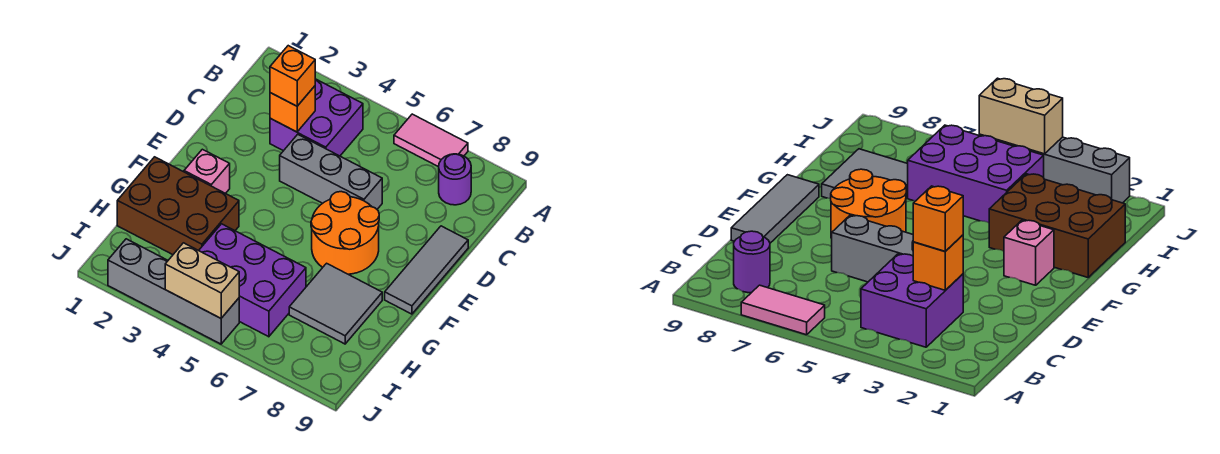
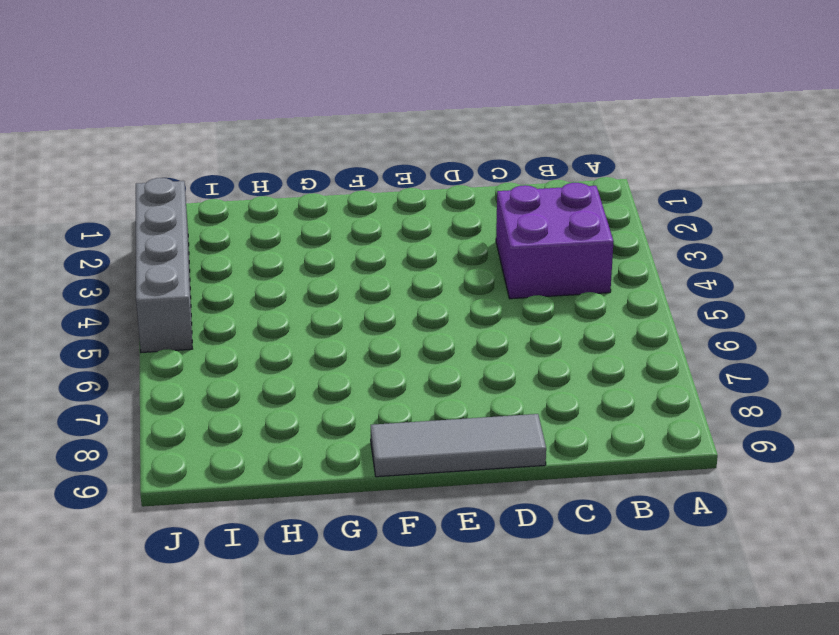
none -> pink 1x2 tile [394,114,468,167]
none -> purple 1x1 round brick [439,154,471,205]
none -> grey 1x3 brick [280,134,382,209]

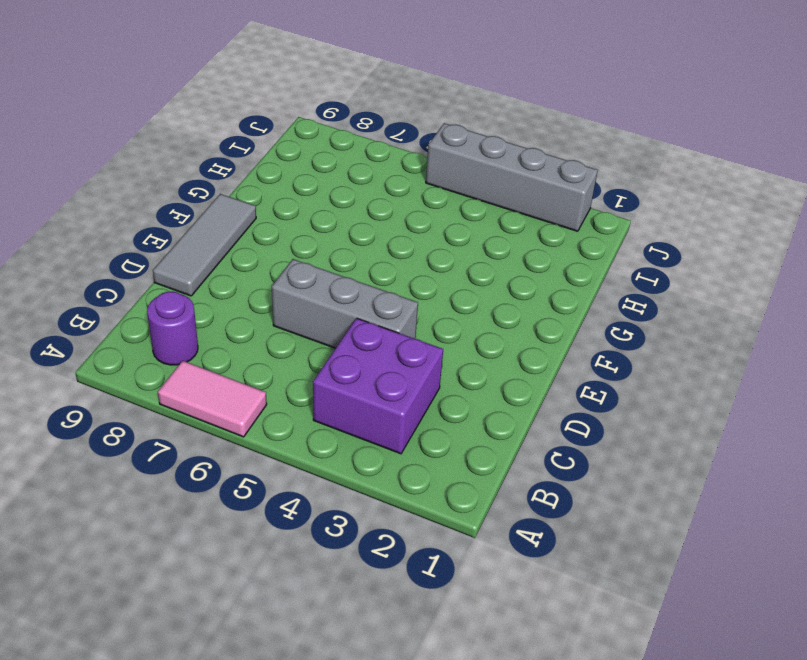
none -> orange 2x2 round brick [311,192,379,274]
none -> pink 1x1 brick [184,149,230,194]
none -> brown 2x3 brick [117,157,239,255]

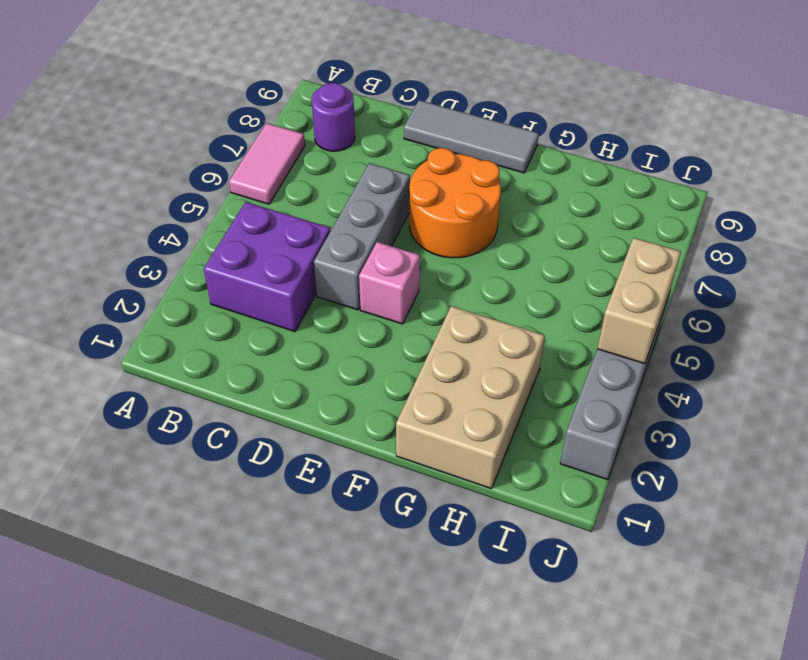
pink 1x1 brick [359,242,420,324] -> pink 1x1 brick moved to [184,149,230,194]
tan 2x3 brick [396,306,545,489] -> brown 2x3 brick [117,157,239,255]
none -> grey 2x2 tile [289,263,382,344]
none -> purple 2x3 brick [199,224,306,337]
none -> orange 1x1 brick [270,86,315,132]

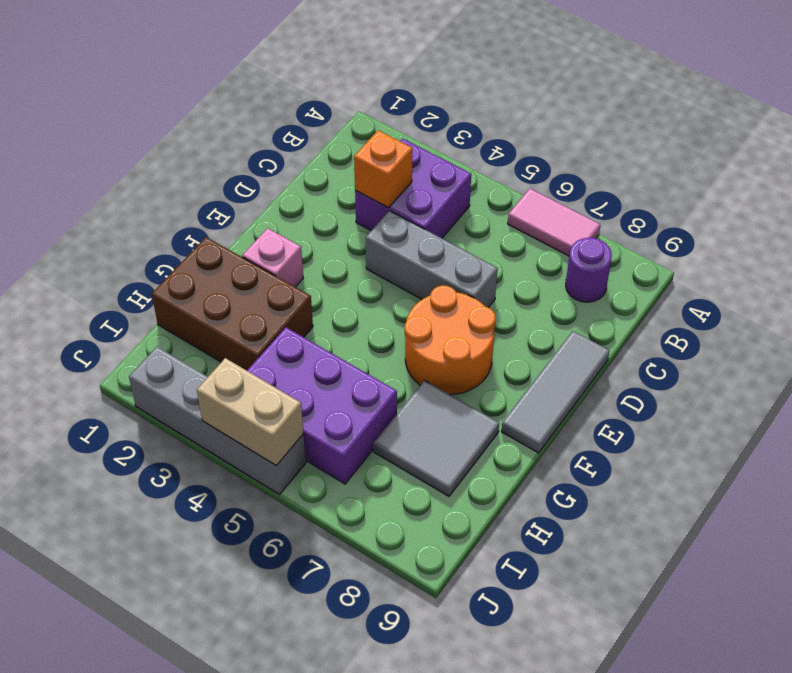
none -> orange 1x1 brick [270,46,315,106]

